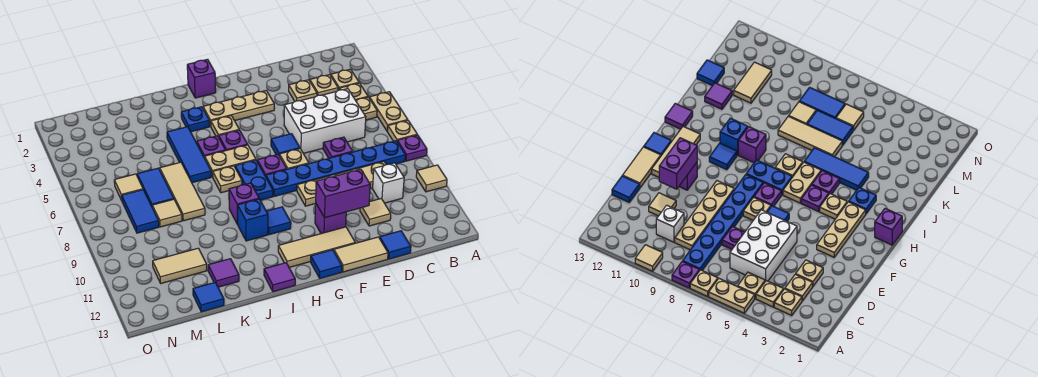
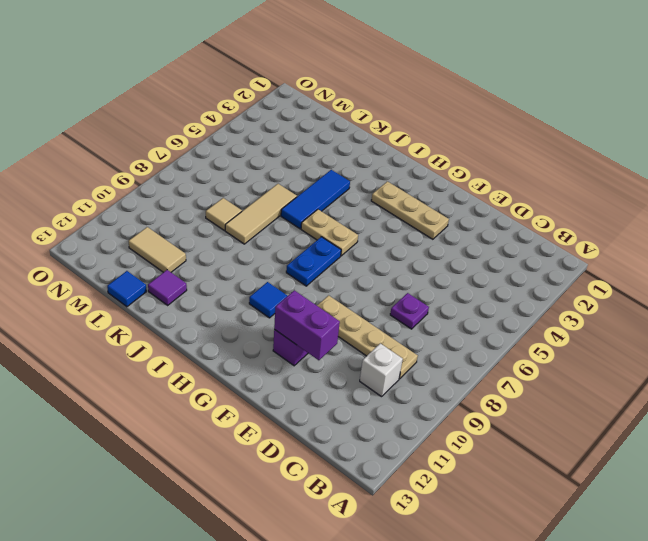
none -> tan 1x2 plate [369,92,408,131]
none -> tan 1x1 plate [388,120,417,141]
none -> purple 1x1 plate [397,135,427,161]
none -> tan 1x1 tile [416,165,447,192]

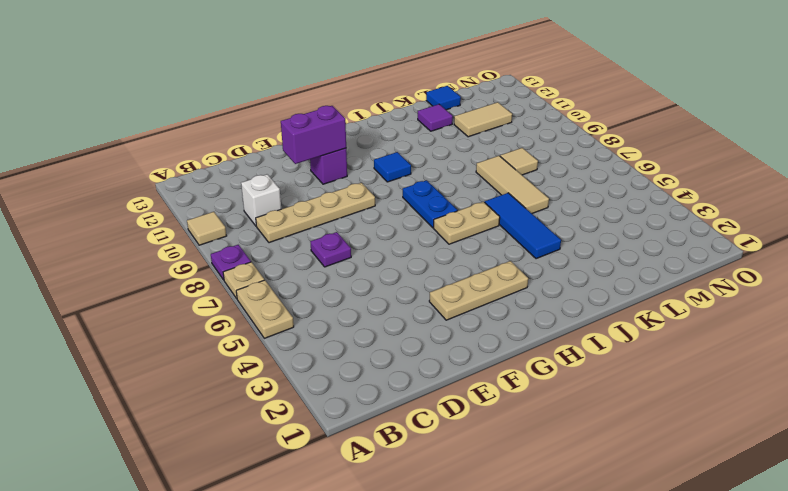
none -> tan 1x1 plate [331,69,359,90]
none -> tan 1x1 plate [340,83,368,100]
none -> tan 1x1 plate [356,97,377,120]
none -> blue 1x6 plate [266,141,406,196]

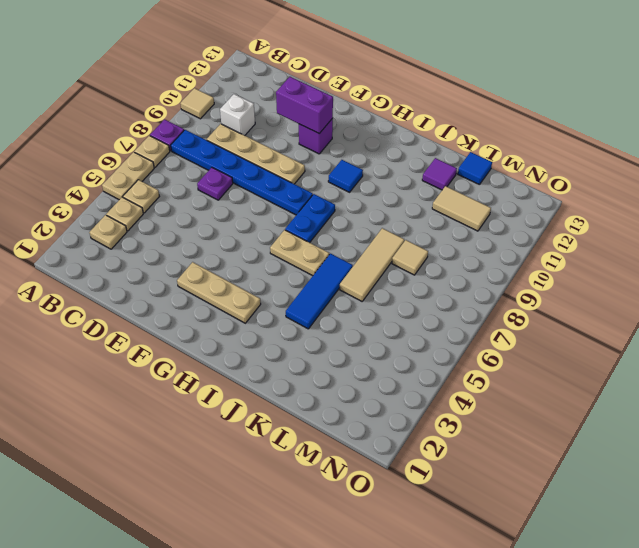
none -> tan 1x1 plate [310,75,338,96]
none -> white 2x3 brick [284,89,366,153]
none -> tan 1x1 plate [289,80,317,101]
none -> tan 1x1 tile [360,199,391,226]

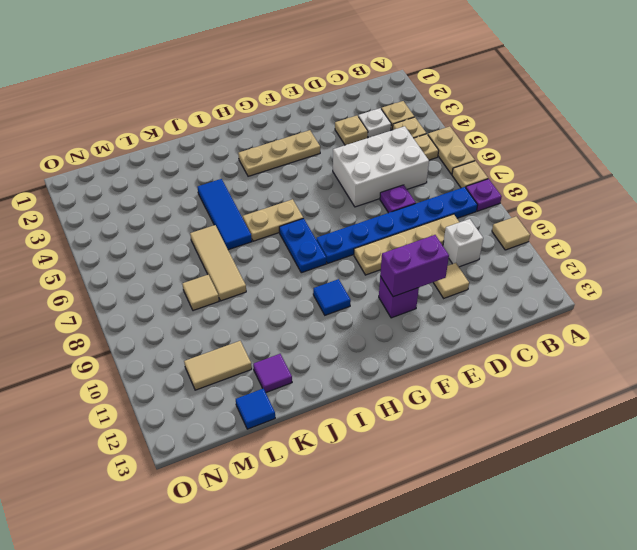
white 1x1 plate [358,108,391,138] -> tan 1x1 plate [310,75,338,96]
none -> blue 1x1 tile [380,231,411,259]
none -> tan 1x2 tile [334,237,388,272]
none -> blue 1x1 tile [271,134,300,155]
none -> tan 1x1 plate [279,149,309,169]

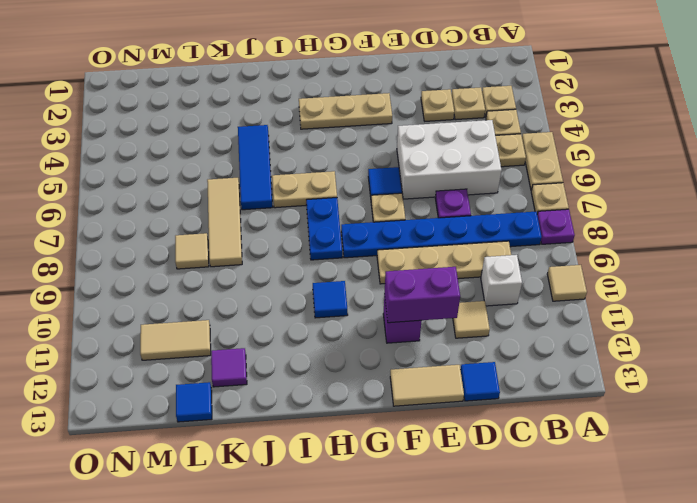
none -> tan 1x3 tile [278,227,355,267]
none -> purple 1x1 plate [257,154,287,176]
none -> blue 1x1 tile [311,250,342,278]
none -> purple 1x1 brick [187,59,216,98]

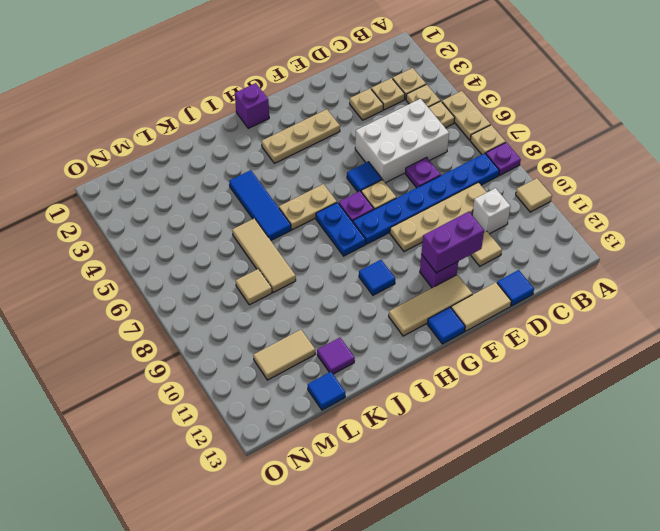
none -> tan 1x1 plate [211,116,239,137]
none -> purple 1x1 plate [219,130,248,151]
none -> blue 1x1 plate [181,107,210,132]
none -> purple 1x1 plate [197,136,225,158]

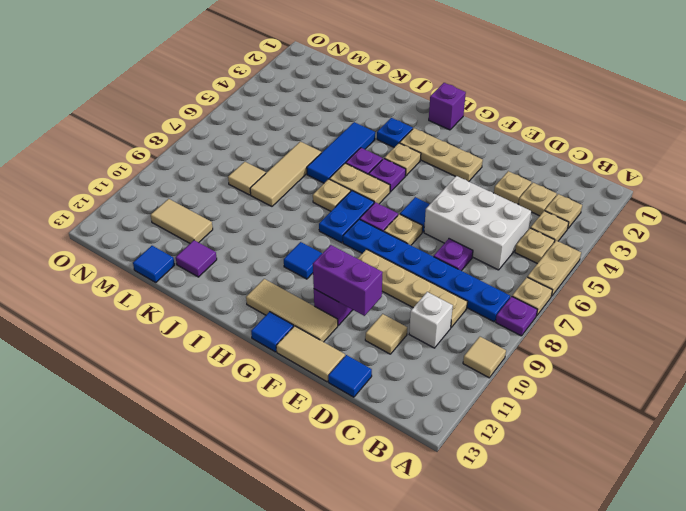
none -> purple 1x1 brick [229,183,259,224]
none -> blue 1x1 brick [237,199,268,241]
none -> purple 1x1 tile [264,263,295,292]
none -> blue 1x2 tile [137,168,174,206]

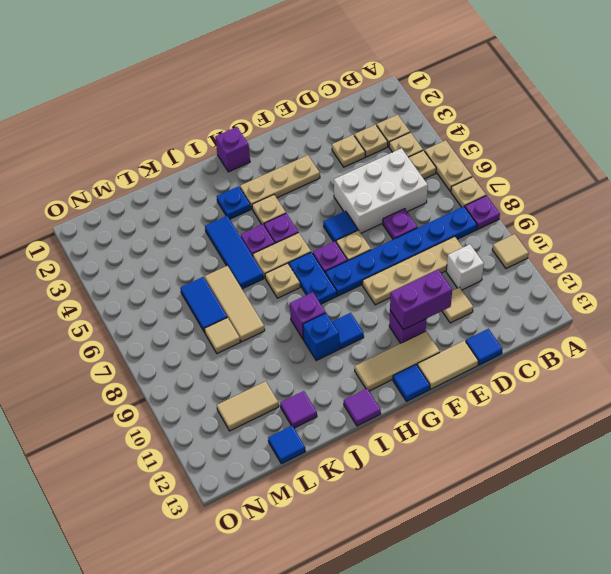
none -> tan 1x1 tile [114,174,143,200]
none -> blue 1x2 tile [122,190,159,233]

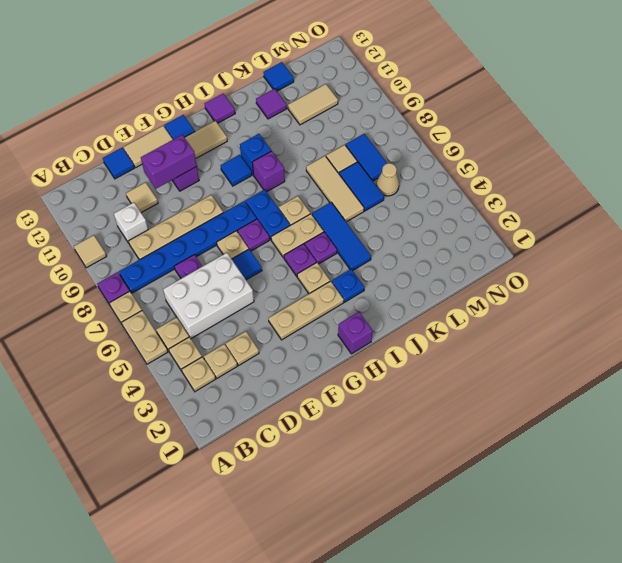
tan 1x1 cone [376,163,399,196] -> tan 1x1 tile [114,174,143,200]

